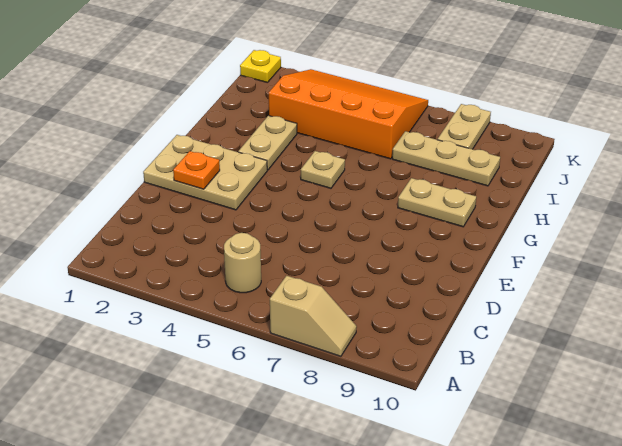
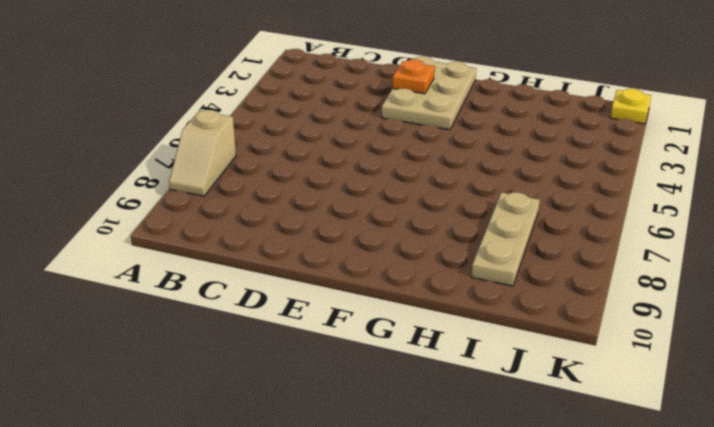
none -> tan 1x1 round brick [224,233,261,293]
none -> tan 1x2 plate [238,116,297,170]

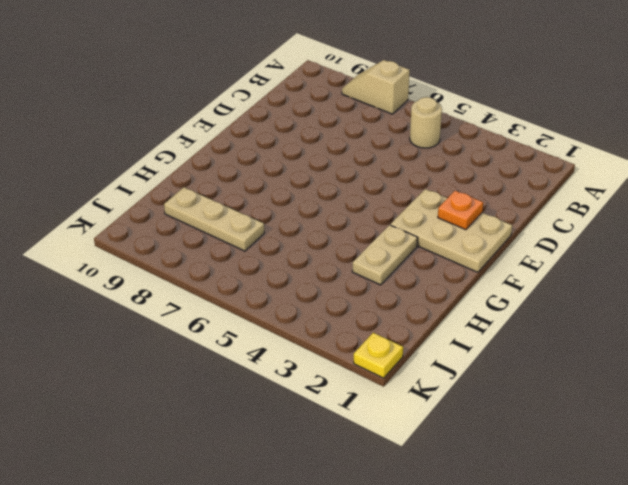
none -> tan 1x1 plate [301,151,345,188]
none -> tan 1x2 plate [398,178,476,227]

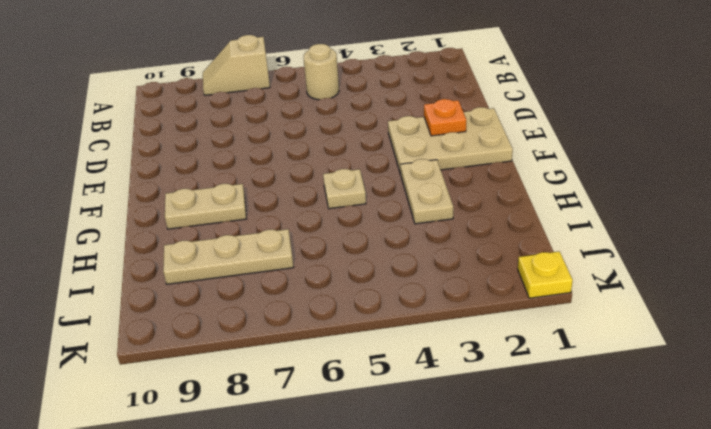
none -> orange 3x4 slope [269,69,428,159]
none -> tan 1x2 plate [438,104,491,149]

